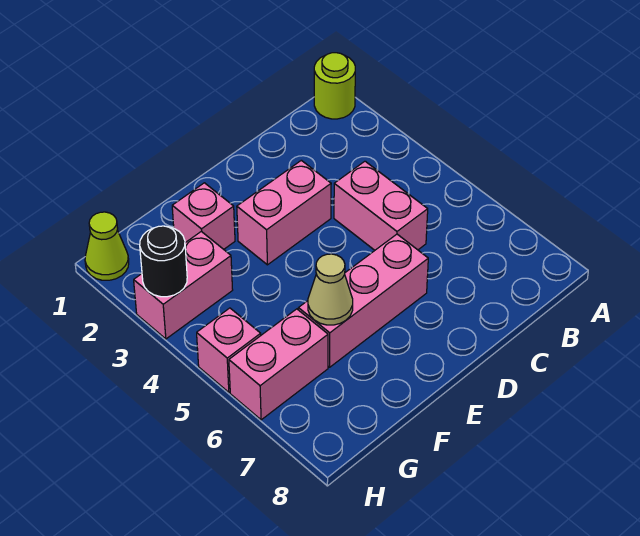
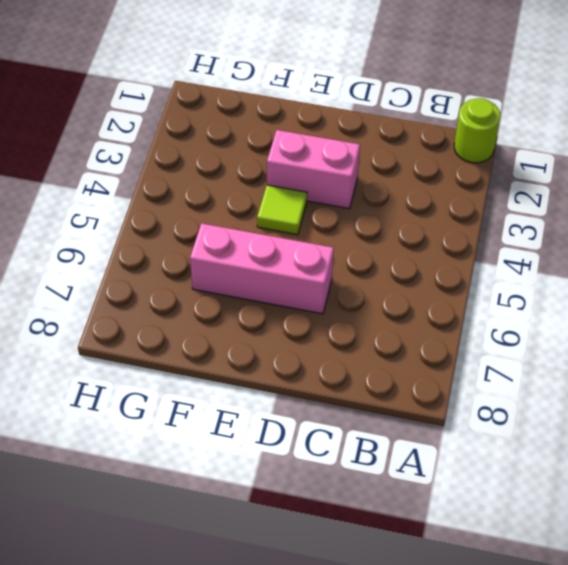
lime 1x1 tile [257,185,307,235] -> none
none -> pink 1x2 brick [334,161,428,250]
none -> pink 1x1 brick [172,183,235,249]

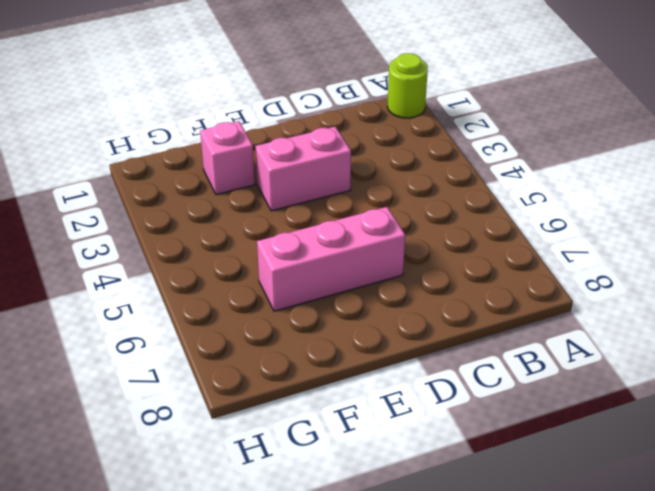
none -> pink 1x2 brick [334,161,428,250]
none -> pink 1x2 brick [134,231,233,339]

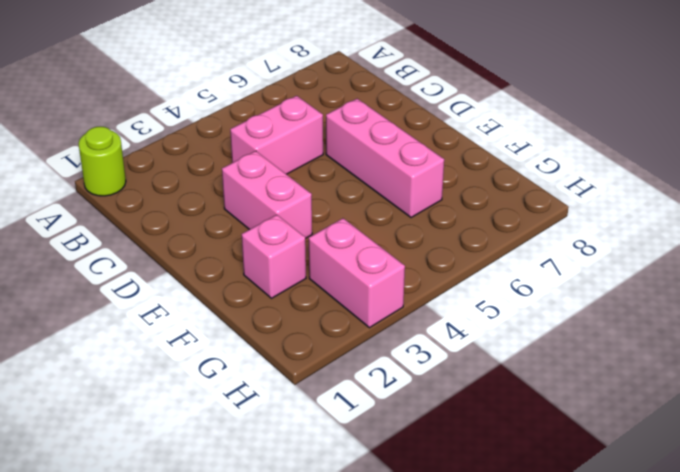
none -> pink 1x2 brick [229,309,328,420]
none -> lime 1x1 cone [85,212,129,280]

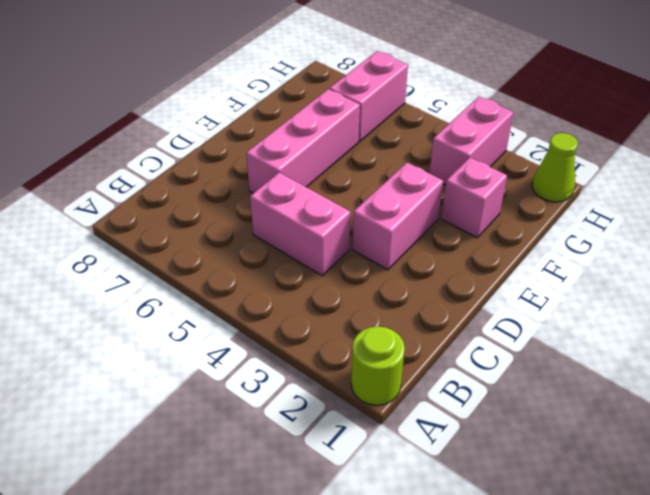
none -> pink 1x1 brick [197,308,261,392]
none -> tan 1x1 cone [308,254,353,325]

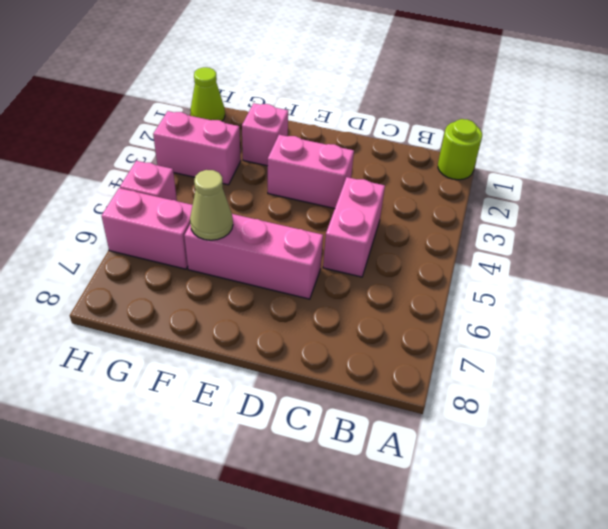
none -> black 1x1 round brick [140,226,187,297]

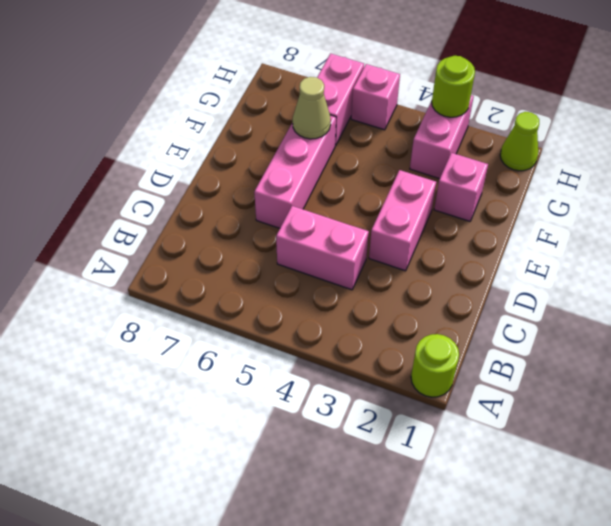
lime 1x1 round brick [432,56,475,117] -> black 1x1 round brick [140,226,187,297]

